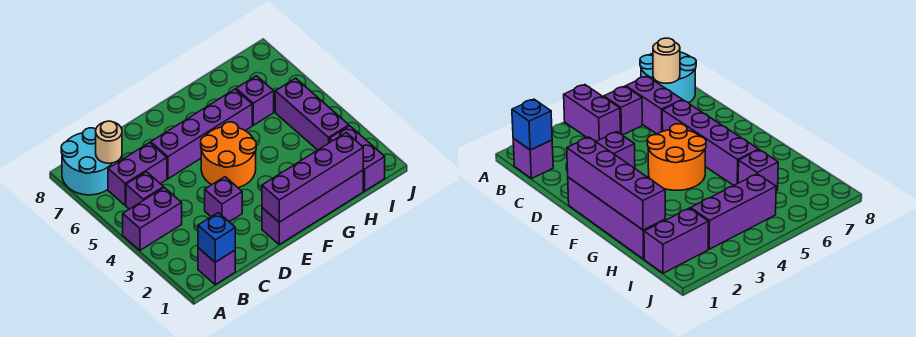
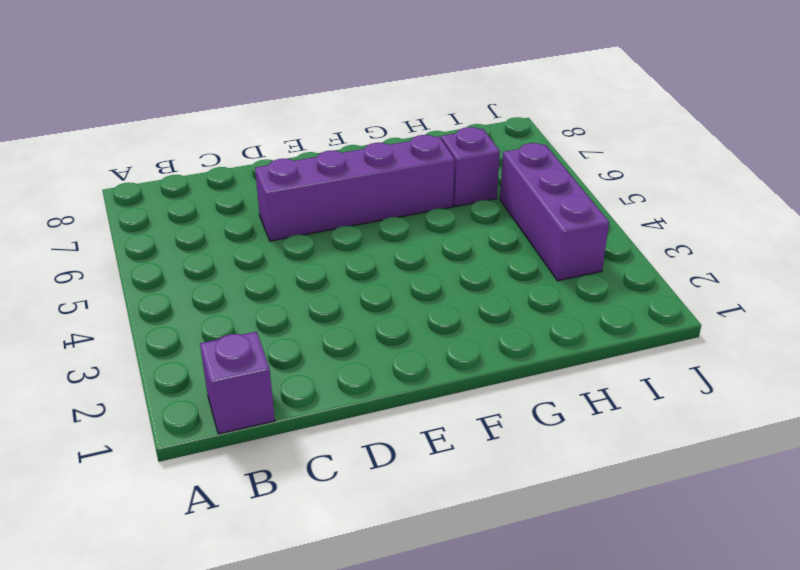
none -> purple 1x2 brick [123,188,182,250]
none -> cyan 2x2 round brick [61,128,116,195]
none -> purple 1x1 brick [126,172,164,209]

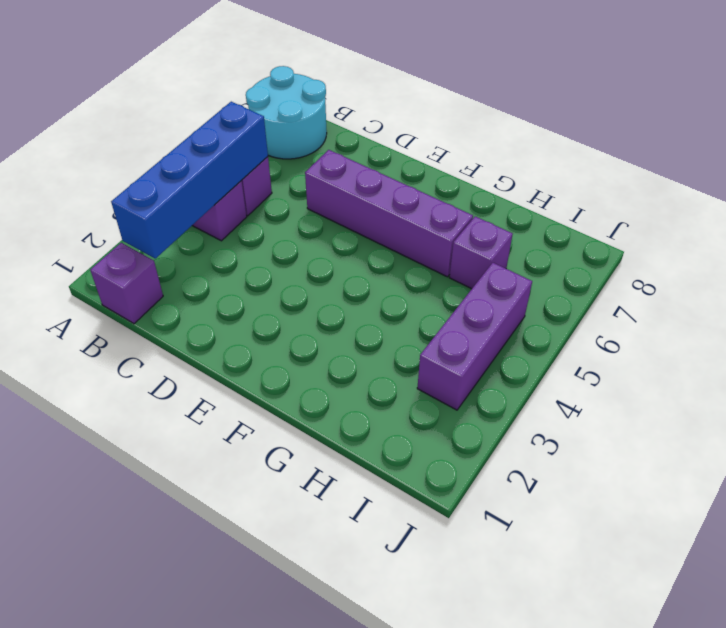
blue 1x4 brick [111,102,268,258] -> none
none -> purple 1x2 brick [108,143,167,205]
none -> purple 1x1 brick [205,177,242,222]
none -> purple 1x4 brick [262,170,363,244]

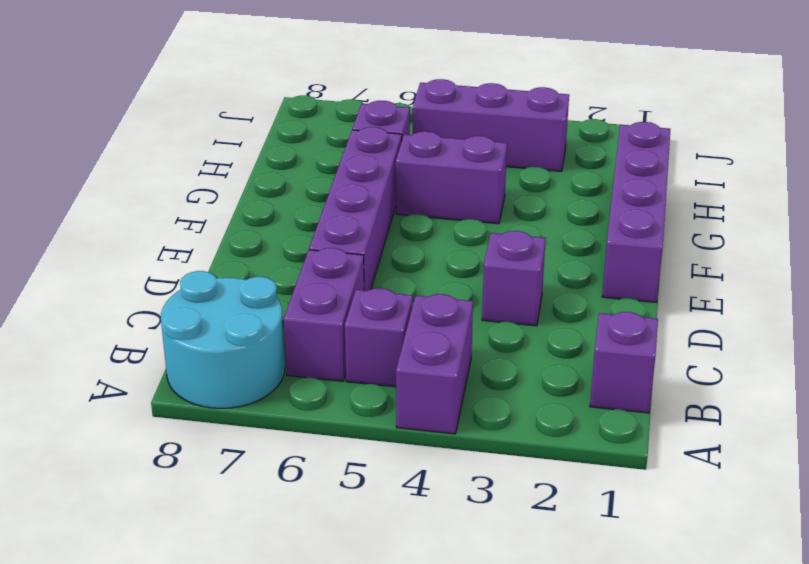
purple 1x2 brick [396,131,507,224] -> purple 1x2 brick moved to [329,126,385,191]
none -> orange 2x2 round brick [201,122,256,188]
none -> blue 1x1 brick [198,213,235,262]
none -> tan 1x1 round brick [96,121,122,163]

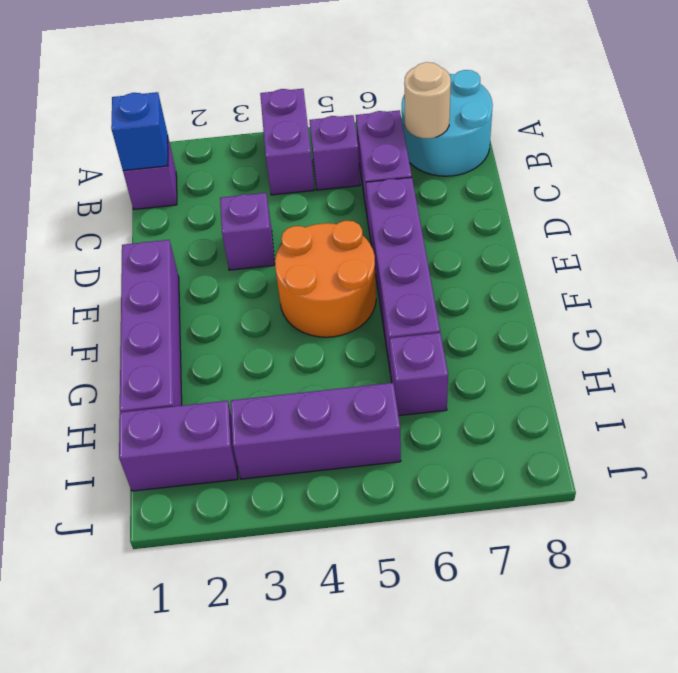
none -> purple 1x4 brick [262,132,363,222]

